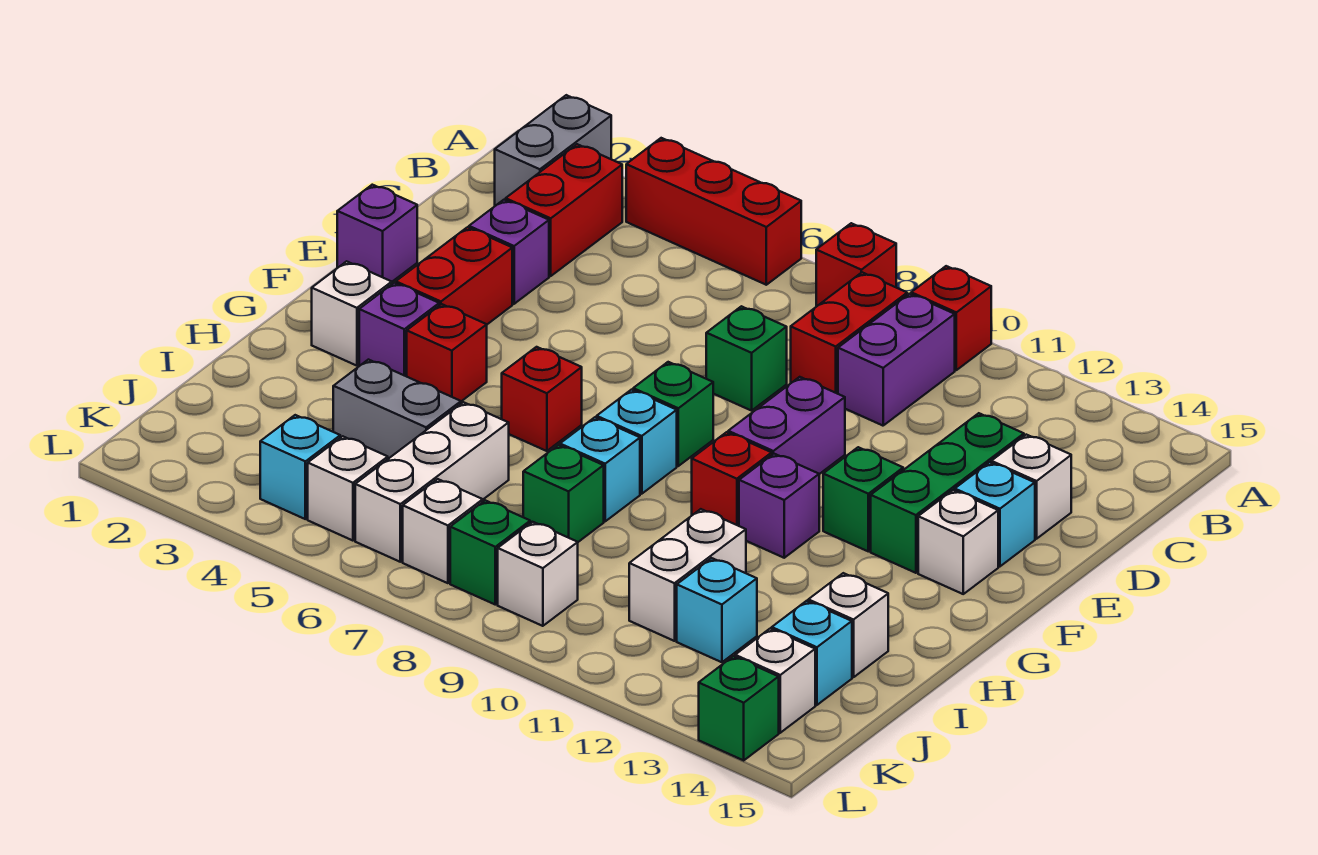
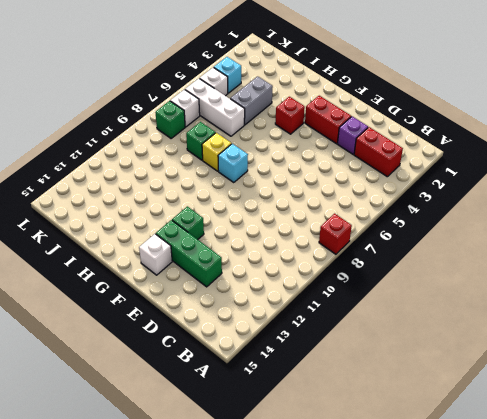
yellow 1x1 brick [202,133,232,171] -> cyan 1x1 brick [560,417,640,521]
none -> grey 1x2 brick [495,95,611,206]
none -> red 1x3 brick [626,138,801,285]
none -> red 1x1 brick [911,266,991,370]
none -> red 1x2 brick [791,272,907,394]

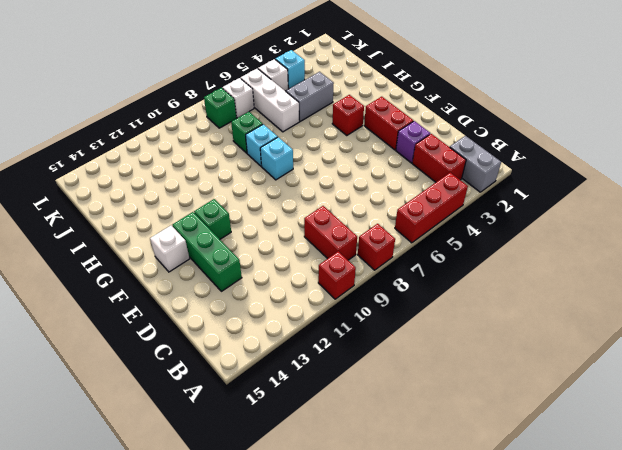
none -> purple 1x2 brick [838,294,955,426]
none -> green 1x1 brick [706,306,787,411]
none -> white 1x1 brick [991,435,1071,539]
none -> purple 1x1 brick [337,185,417,282]

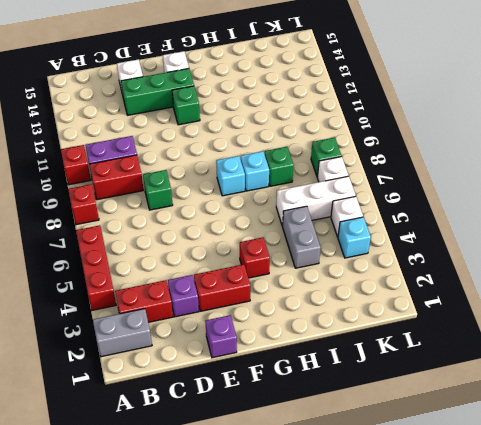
none -> purple 1x2 brick [728,377,845,474]
none -> cyan 1x1 brick [955,462,1035,566]
none -> green 1x1 brick [633,362,713,466]
none -> white 1x1 brick [312,261,392,366]

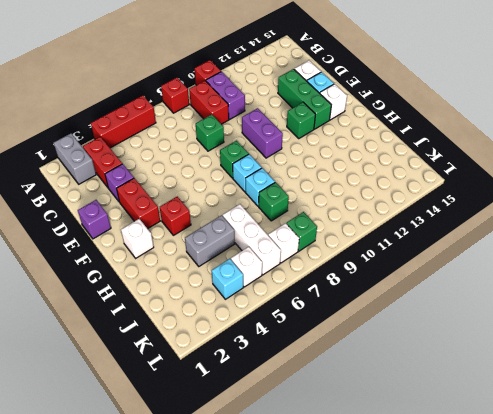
none -> purple 1x1 brick [359,283,439,376]
none -> red 1x1 brick [502,347,582,451]
none -> red 1x1 brick [692,432,772,526]
none -> purple 1x1 brick [739,454,819,558]

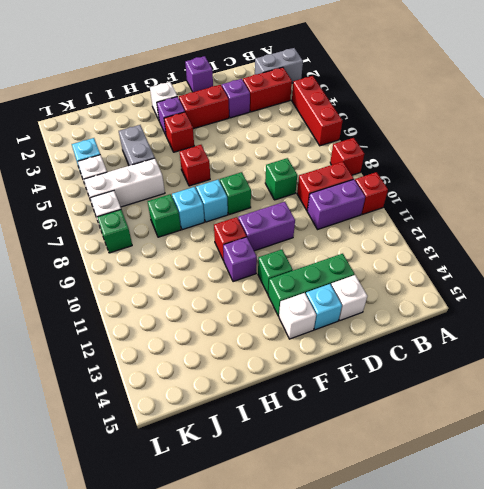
none -> white 1x2 brick [629,509,746,641]
none -> white 1x1 brick [808,573,888,677]
none -> cyan 1x1 brick [677,558,757,662]
none -> cyan 1x1 brick [772,601,852,705]

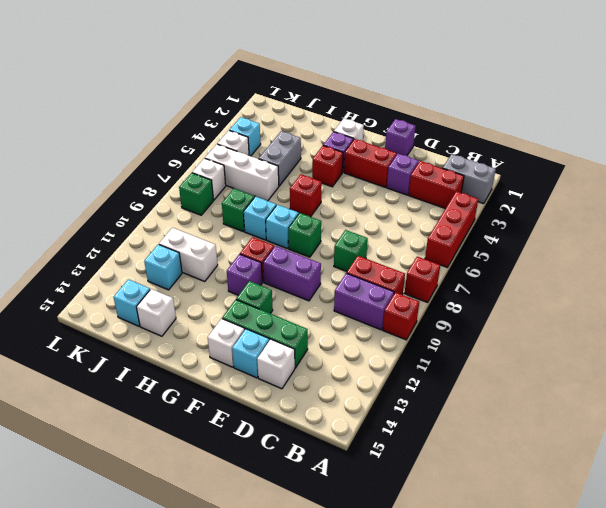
none -> white 1x1 brick [498,522,578,626]
none -> white 1x1 brick [735,629,815,733]
none -> green 1x1 brick [699,656,779,760]

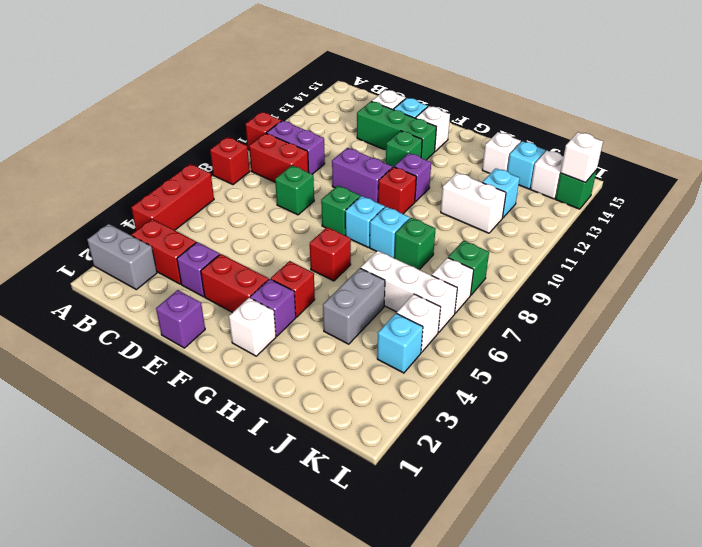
white 1x1 brick [561,132,603,183] -> white 1x1 brick moved to [498,522,578,626]

